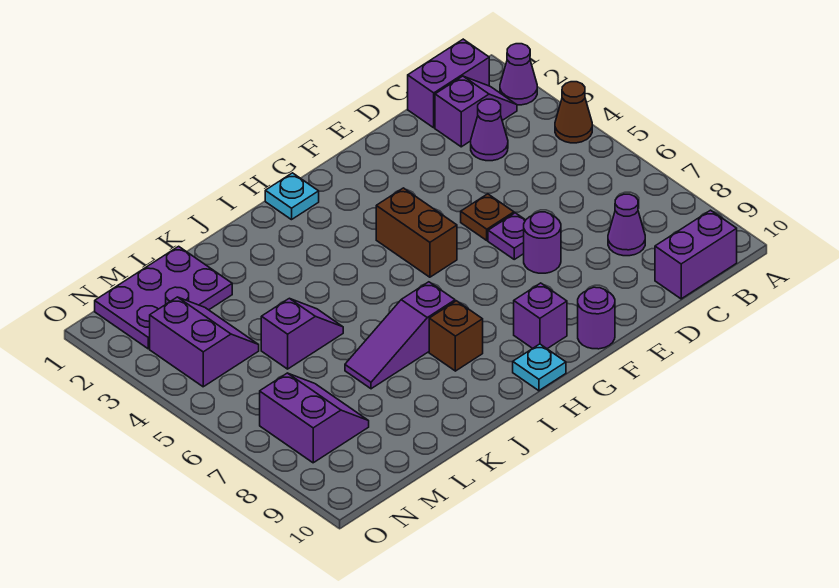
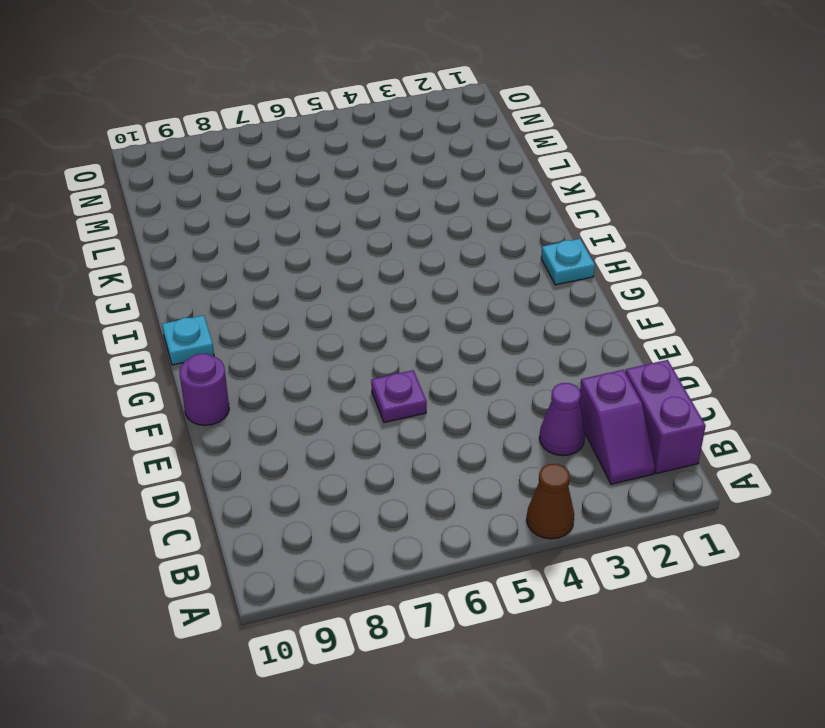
none -> purple 1x1 cone [500,44,537,105]
none -> purple 1x2 brick [655,210,737,299]
none -> purple 1x1 cone [608,194,645,256]

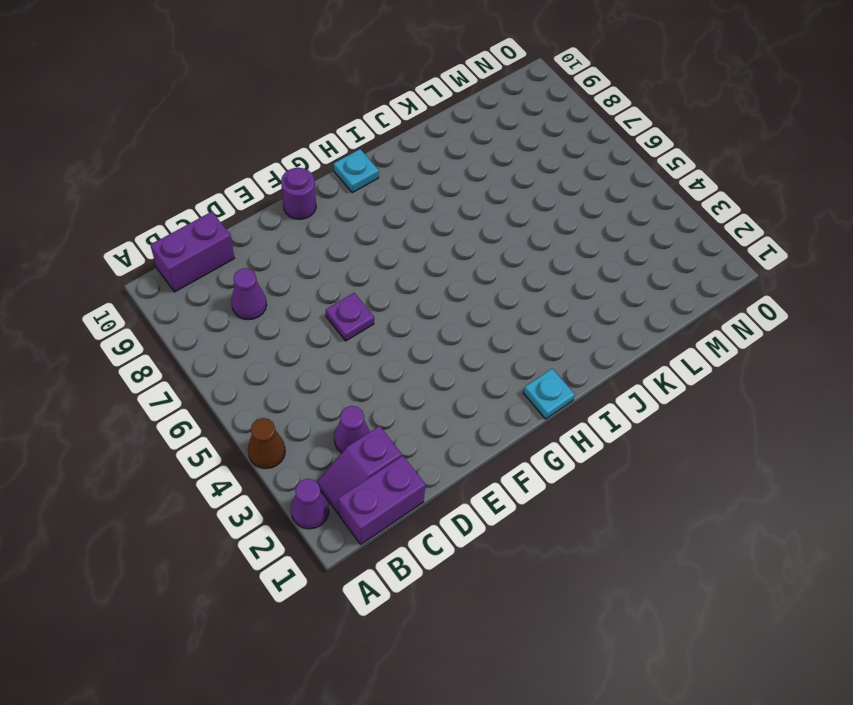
none -> brown 1x1 plate [461,194,514,240]
none -> purple 1x1 round brick [524,212,561,273]
none -> brown 1x2 brick [376,188,457,277]

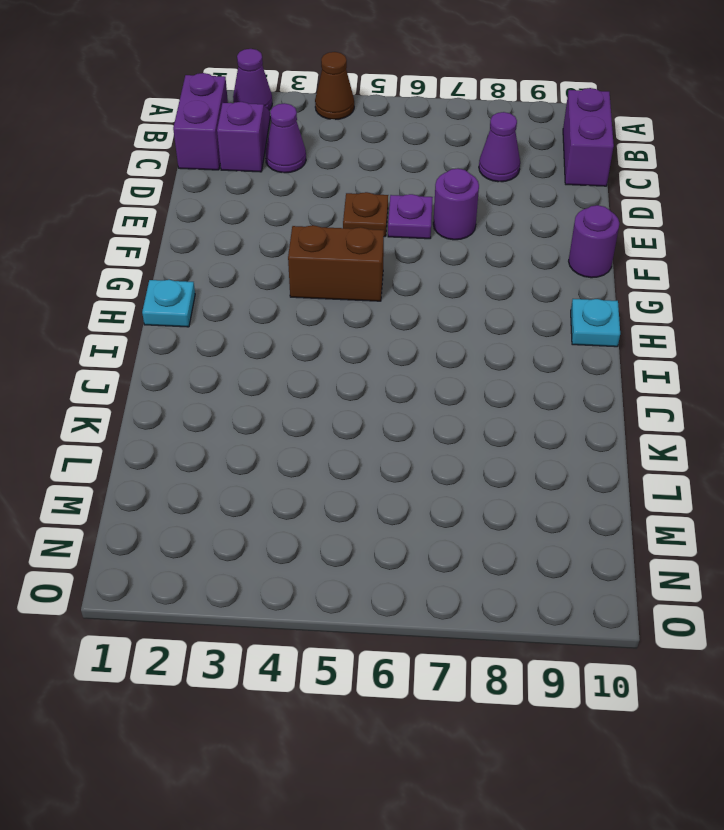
none -> purple 1x1 brick [514,283,567,349]
none -> purple 1x3 slope [345,282,455,389]
none -> brown 1x1 brick [429,301,483,371]

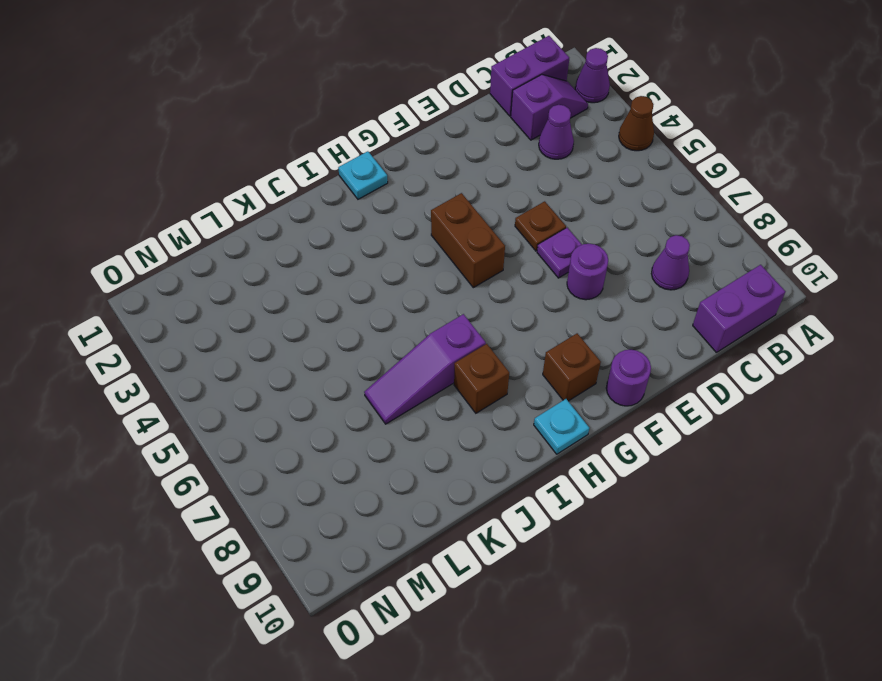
brown 1x1 brick [543,333,601,401] -> purple 1x1 brick [514,283,567,349]
none -> purple 1x2 slope [261,298,343,369]
none -> purple 2x3 plate [95,246,232,349]
none -> purple 2x2 slope [150,297,259,387]

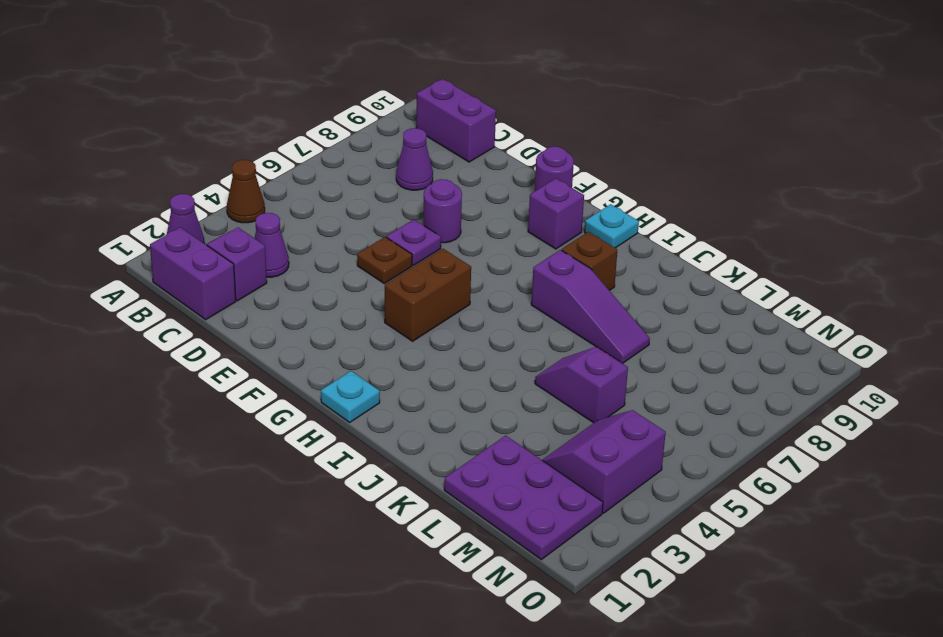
none -> purple 2x2 slope [260,373,369,463]

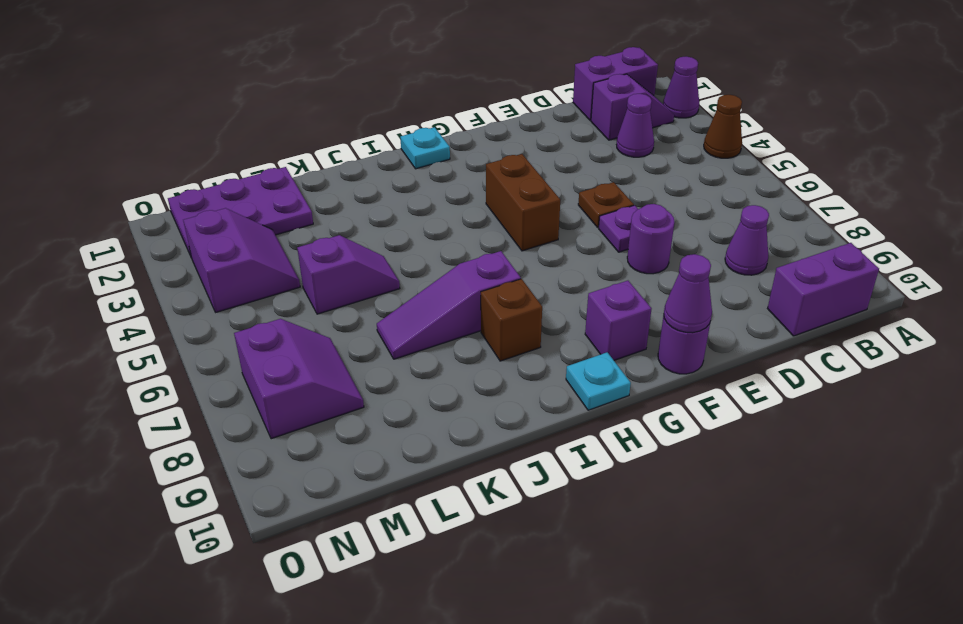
purple 1x1 cone [664,254,712,333] -> none

